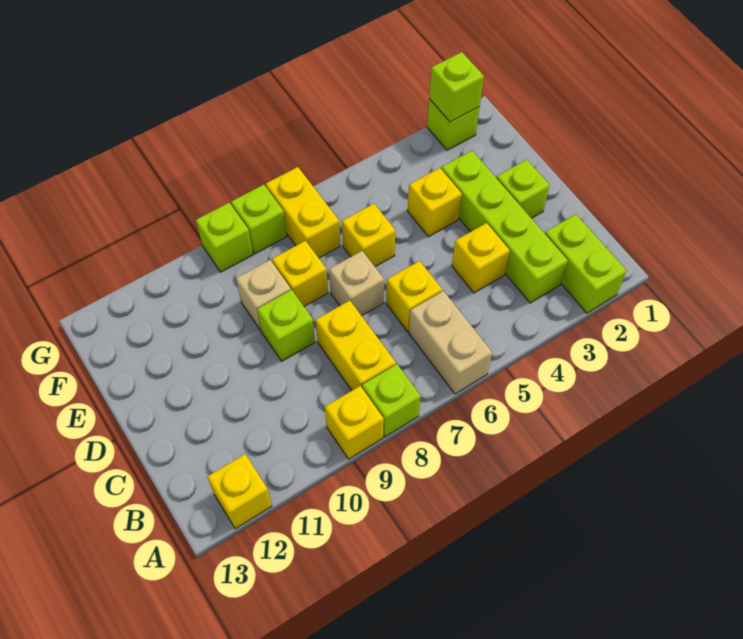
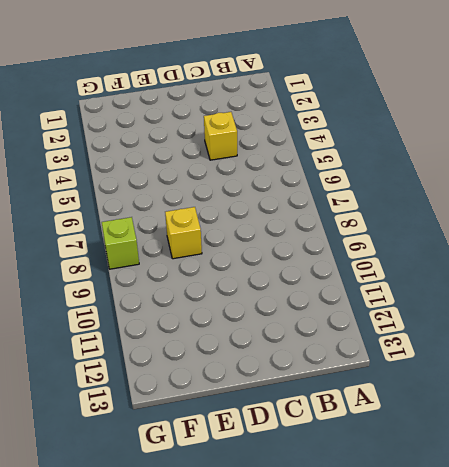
none -> lime 1x2 brick [545,214,627,313]
none -> tan 1x2 brick [409,291,492,394]
none -> lime 1x1 brick [362,364,421,437]

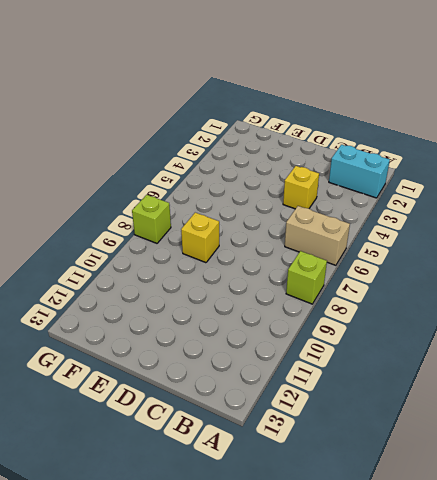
cyan 1x2 brick [329,145,390,198] -> lime 1x2 brick [545,214,627,313]
none -> yellow 1x1 brick [325,386,384,459]
none -> yellow 1x1 brick [207,454,272,529]
none -> lime 1x4 brick [441,151,568,303]

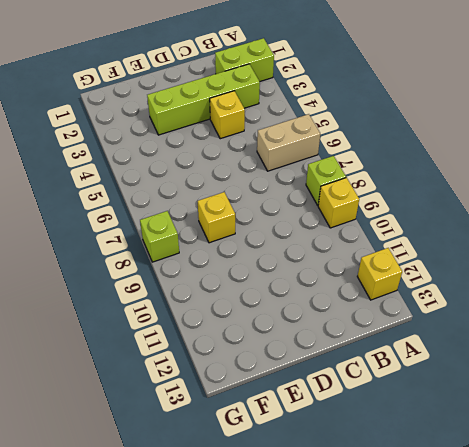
none -> yellow 1x2 brick [316,300,396,390]
none -> yellow 1x1 brick [386,261,442,332]
none -> lime 1x1 brick [497,160,550,218]

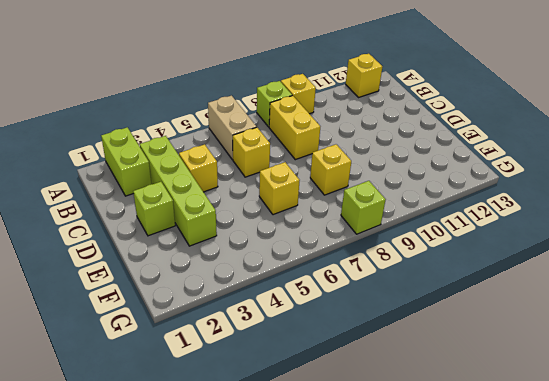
none -> tan 1x1 brick [329,251,384,316]
none -> lime 1x1 brick [257,290,315,361]
none -> yellow 1x1 brick [408,168,462,237]

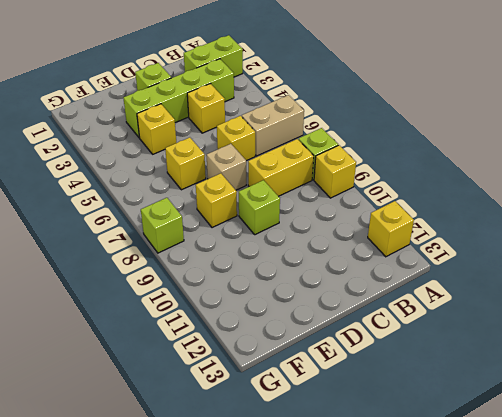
none -> tan 1x1 brick [236,260,291,331]
none -> yellow 1x2 brick [266,167,340,258]
none -> lime 1x1 brick [427,99,479,150]

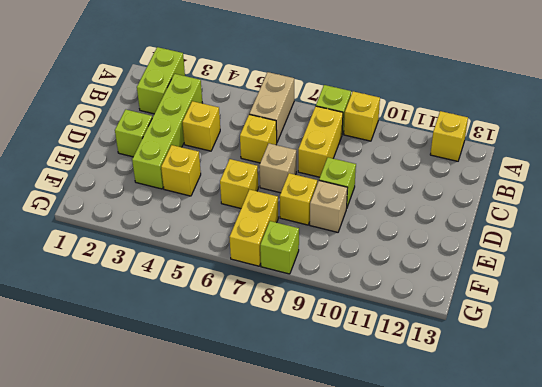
none -> lime 1x1 brick [427,99,479,150]
none -> lime 1x1 brick [196,203,253,272]
none -> lime 1x1 brick [429,52,484,122]

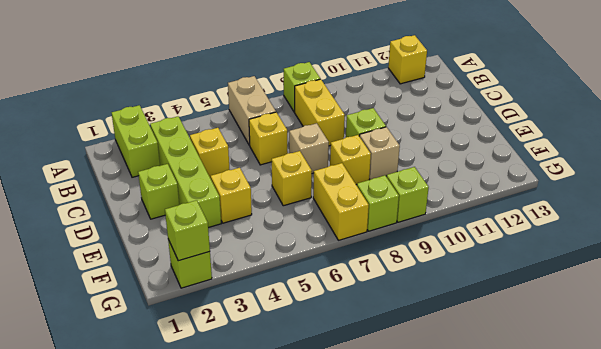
none -> yellow 1x1 brick [325,386,384,459]

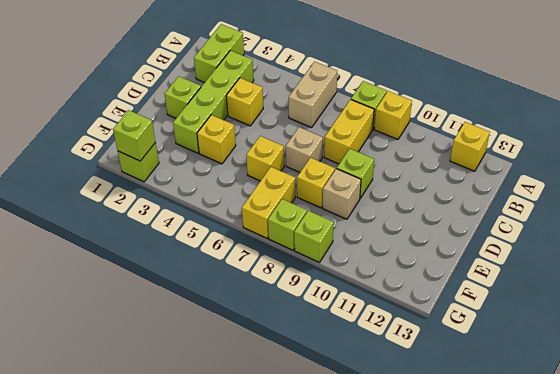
none -> yellow 1x1 brick [386,261,442,332]

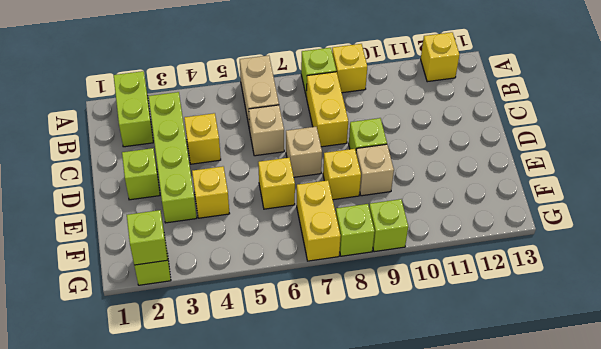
tan 1x1 brick [249,105,284,156] -> yellow 1x1 brick [386,261,442,332]

